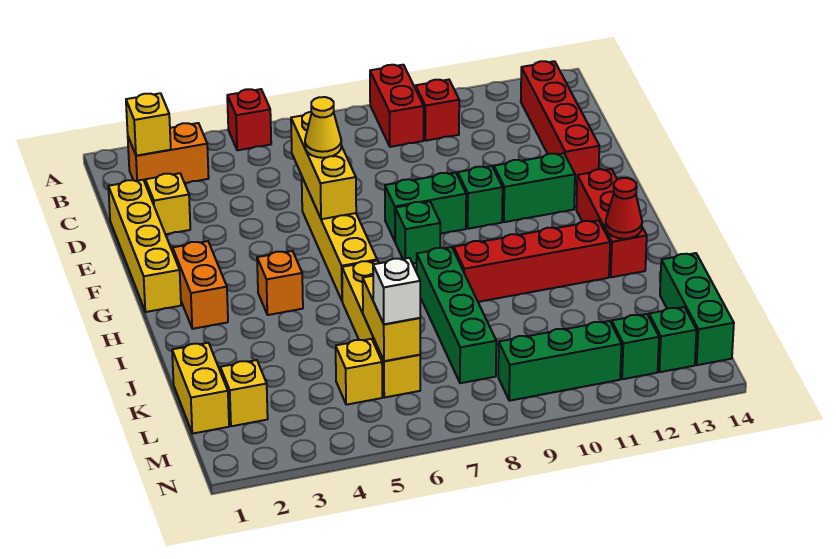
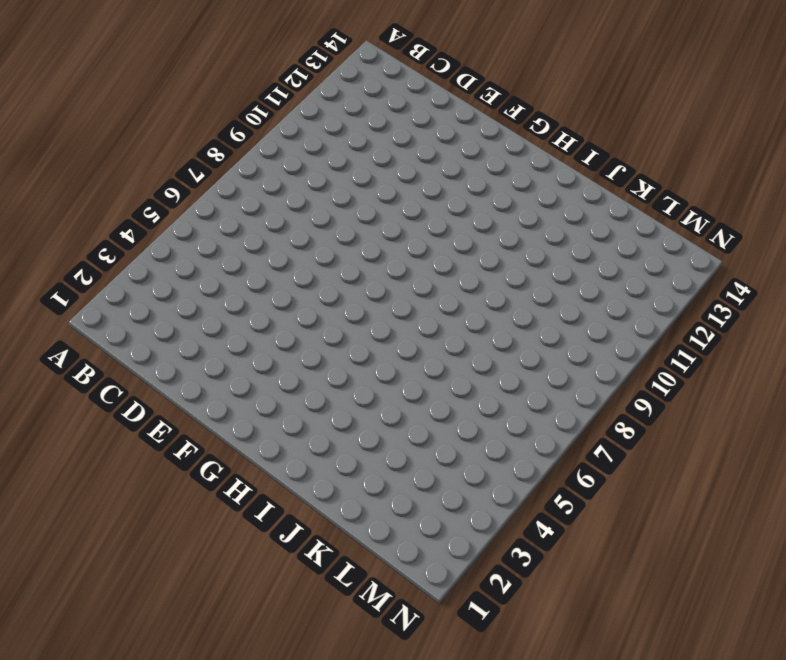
none -> red 1x1 brick [227,89,271,150]
none -> red 1x2 brick [370,65,424,147]
none -> orange 1x2 brick [128,123,209,183]
none -> red 1x1 brick [416,80,459,141]

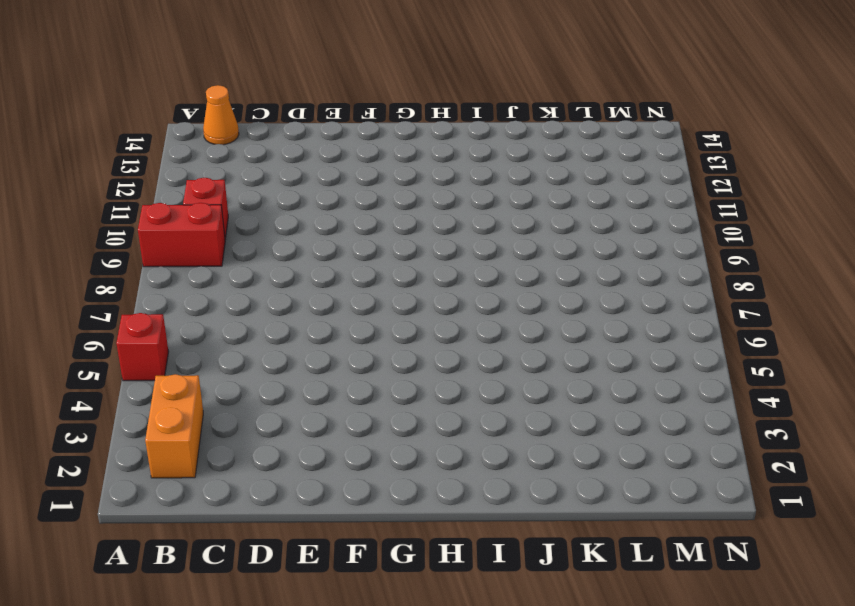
orange 1x1 cone [203,85,239,145] -> none
none -> red 1x4 brick [521,61,599,185]
none -> yellow 1x4 brick [108,180,181,312]
none -> yellow 1x1 brick [145,173,190,234]
none -> yellow 1x4 brick [302,178,377,300]

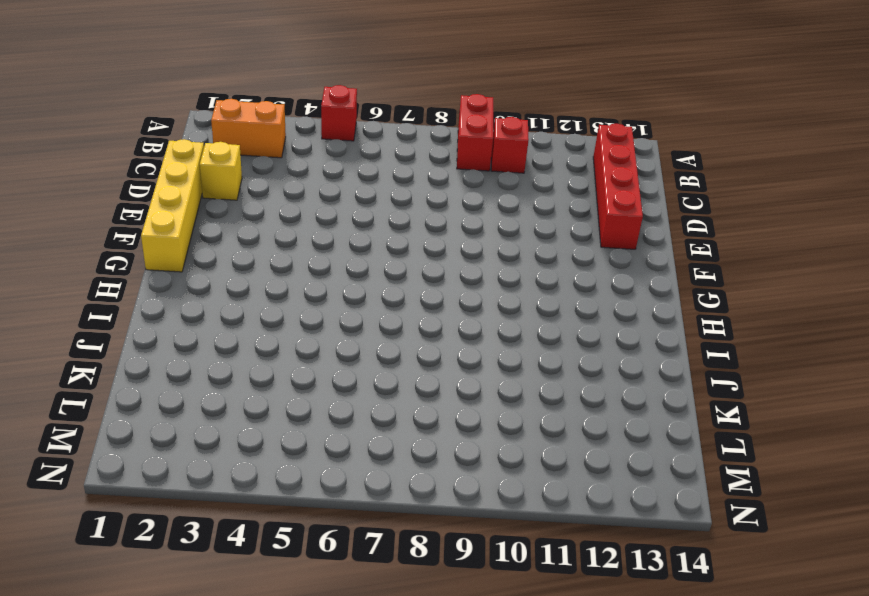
none -> yellow 1x4 brick [302,178,377,300]
none -> green 1x2 brick [385,172,466,241]
none -> green 1x1 brick [458,166,503,229]
none -> green 1x2 brick [494,153,575,222]

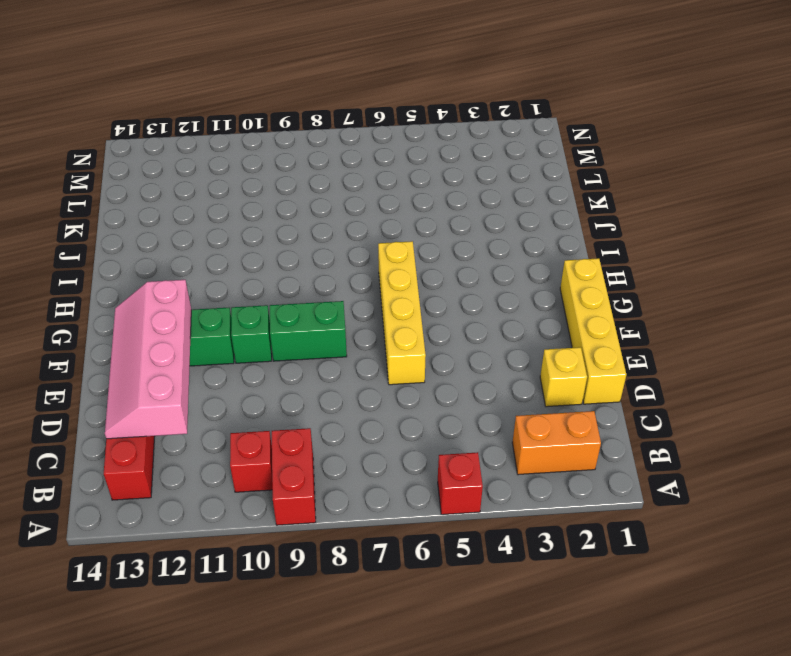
pink 2x4 slope [105,280,191,439] -> none
none -> orange 1x2 brick [173,241,228,329]
none -> green 1x1 brick [395,201,440,263]
none -> red 1x3 brick [576,169,647,277]
none -> orange 1x1 brick [257,251,303,315]

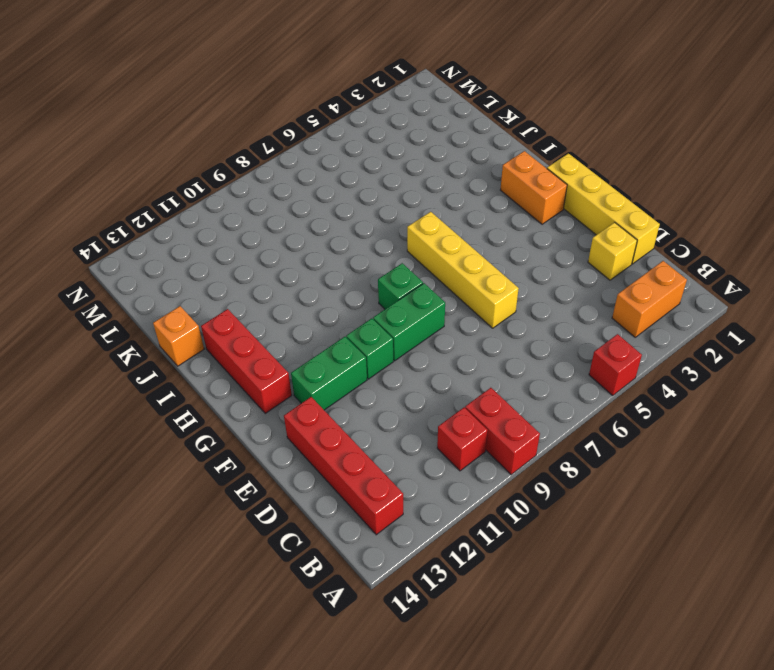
orange 1x1 brick [153,306,204,366] -> orange 1x1 brick moved to [257,251,303,315]
none -> yellow 1x4 brick [342,261,420,398]
none -> green 1x4 brick [417,247,496,383]
none -> red 1x4 brick [454,220,610,302]
none -> yellow 1x2 brick [172,343,229,434]

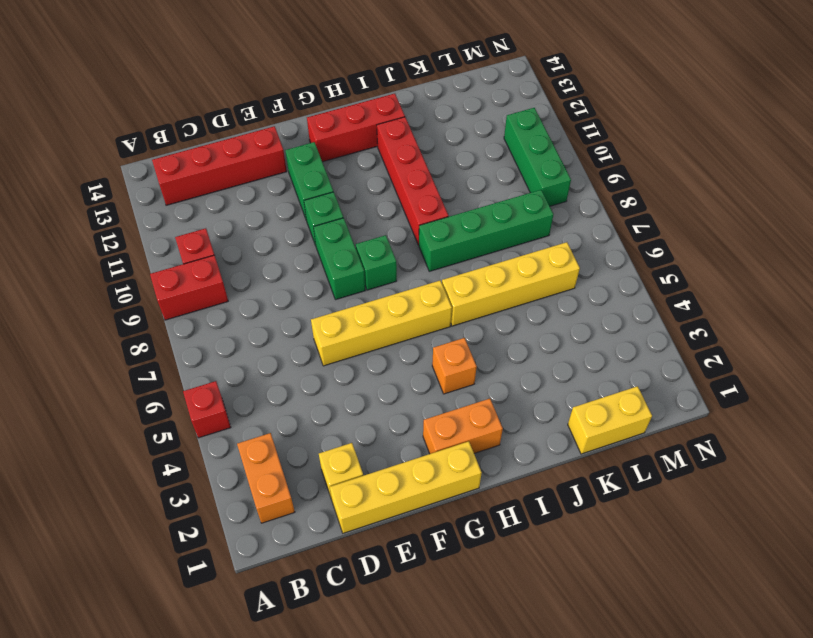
none -> green 1x3 brick [660,253,734,365]
none -> yellow 1x1 brick [220,360,268,426]
none -> yellow 1x1 brick [336,339,382,405]
none -> green 1x1 brick [612,314,659,379]

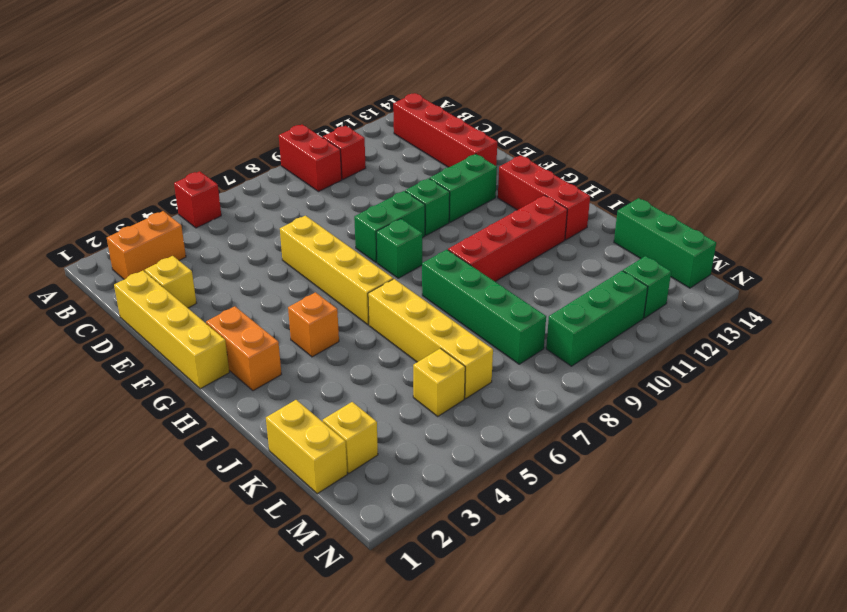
none -> green 1x1 brick [649,307,697,372]
none -> yellow 1x1 brick [126,93,171,156]
none -> yellow 1x3 brick [291,112,356,219]
none -> red 1x1 cone [605,178,642,239]

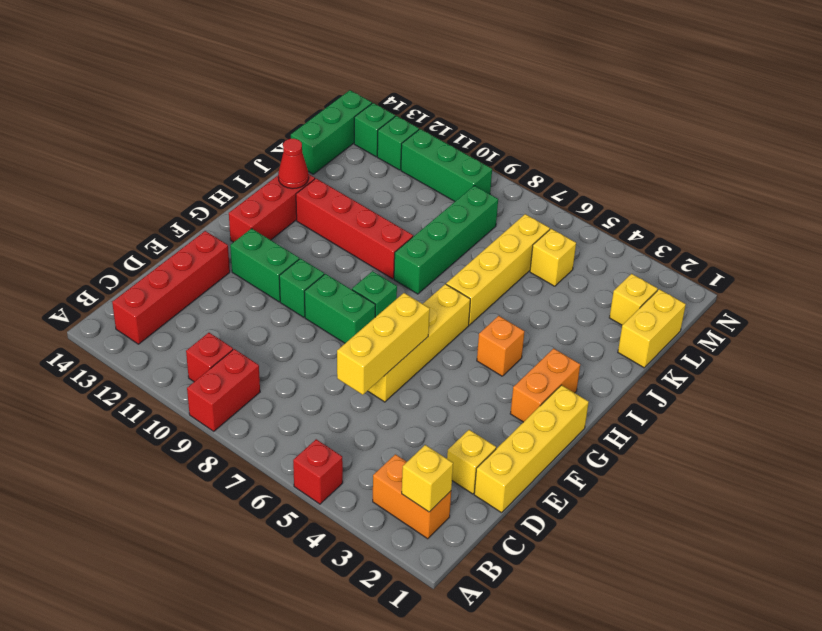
none -> yellow 1x2 brick [363,276,420,361]
none -> yellow 1x1 cone [305,97,341,158]
none -> white 1x1 brick [373,258,420,324]

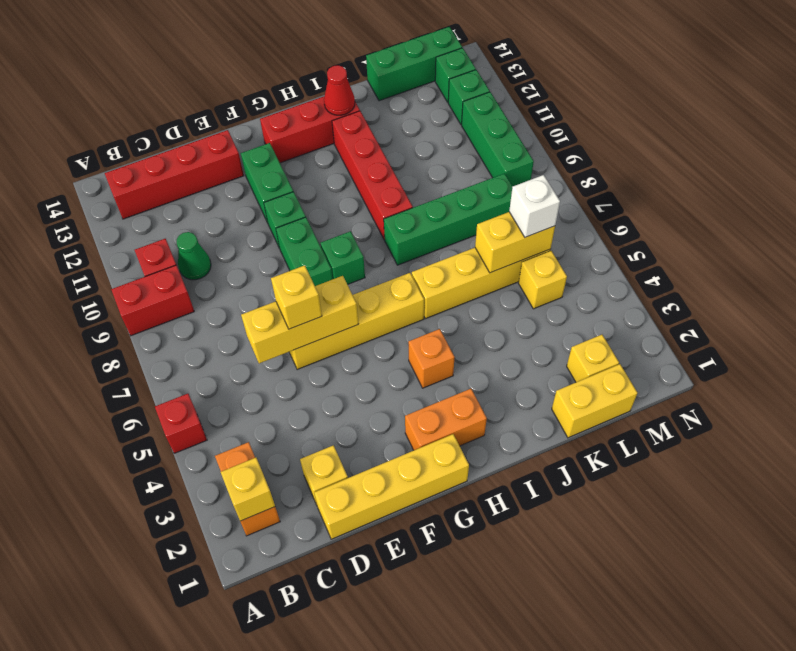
green 1x1 cone [177,232,211,280] -> none
yellow 1x1 brick [271,265,322,329] -> yellow 1x1 cone [305,97,341,158]

